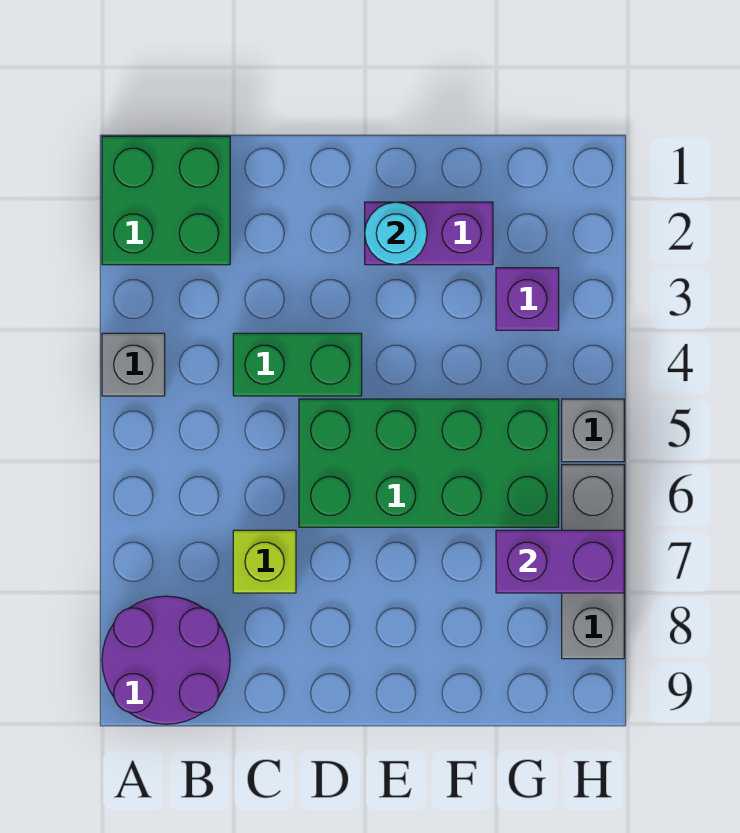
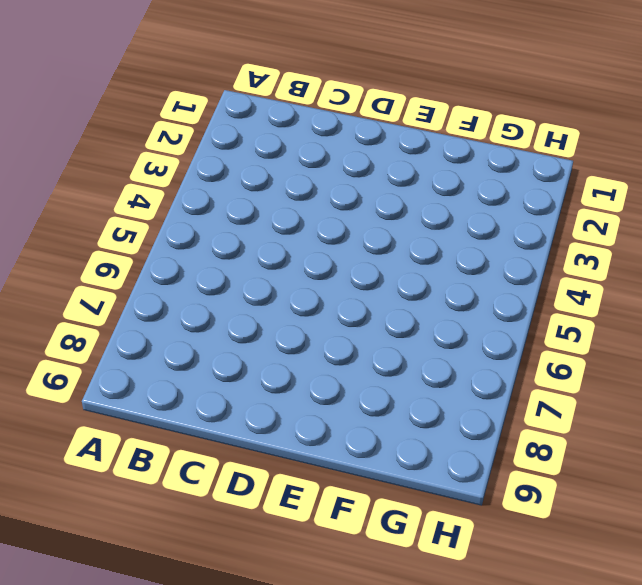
none -> green 2x2 brick [102,136,230,265]
none -> grey 1x1 brick [102,333,165,396]
none -> purple 2x2 round brick [102,596,230,724]

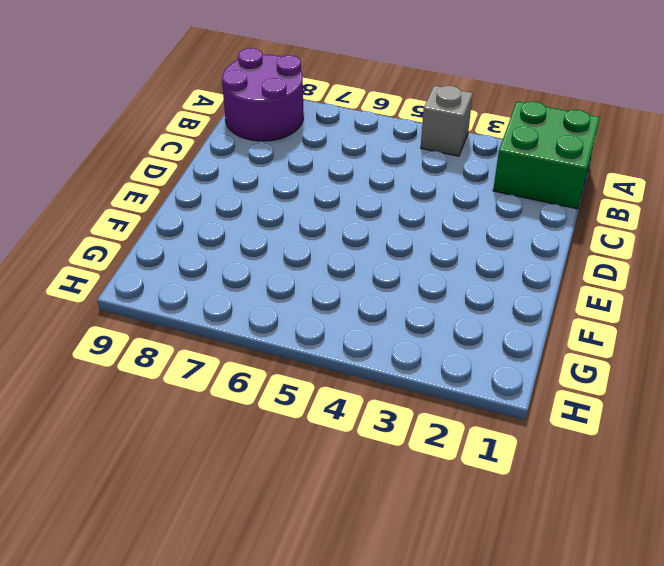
none -> green 1x2 brick [233,333,362,396]
none -> lime 1x1 brick [233,530,296,593]
none -> green 2x4 brick [299,399,559,527]

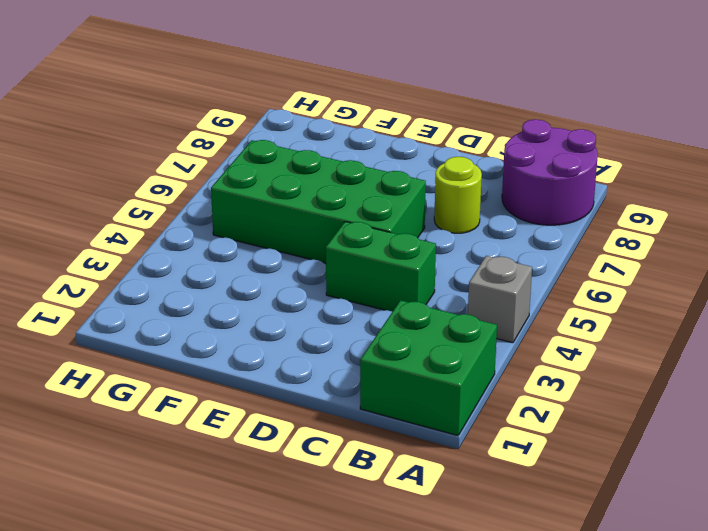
lime 1x1 round brick [434,157,482,233] -> lime 1x1 brick [233,530,296,593]
none -> purple 1x2 brick [365,202,493,265]
none -> purple 1x1 brick [496,268,559,330]
none -> grey 1x1 brick [562,399,624,462]

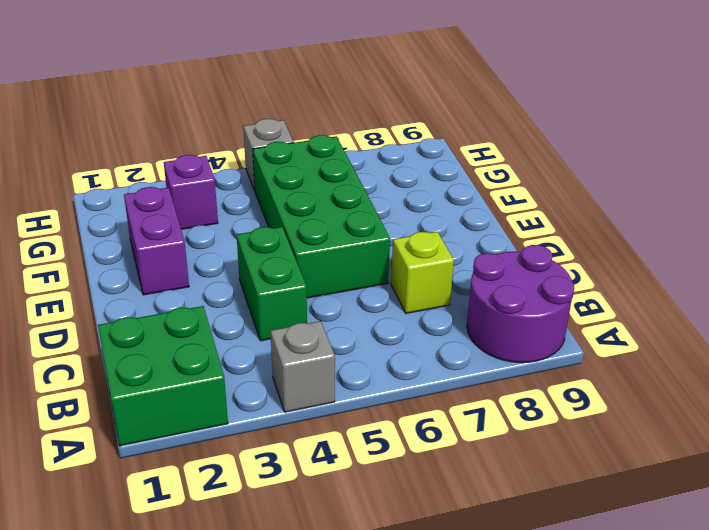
none -> grey 1x3 brick [562,465,624,659]
none -> cyan 1x1 round brick [365,202,427,265]
none -> purple 1x2 brick [496,530,624,593]

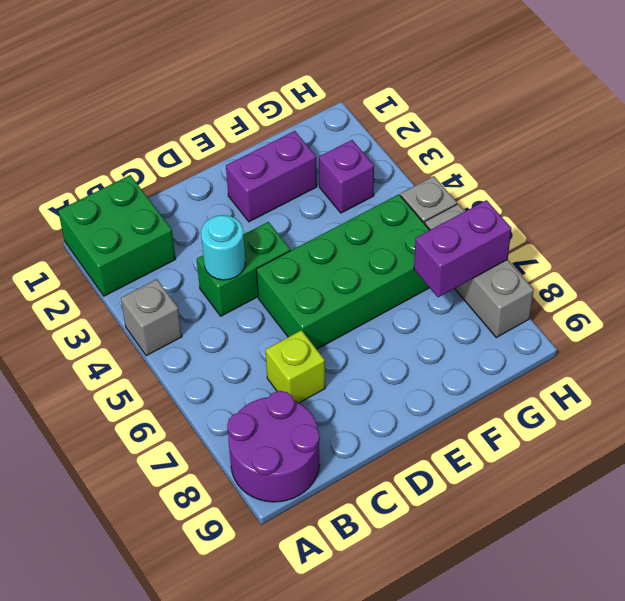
cyan 1x1 round brick [201,215,246,280] -> cyan 1x1 round brick moved to [365,202,427,265]

